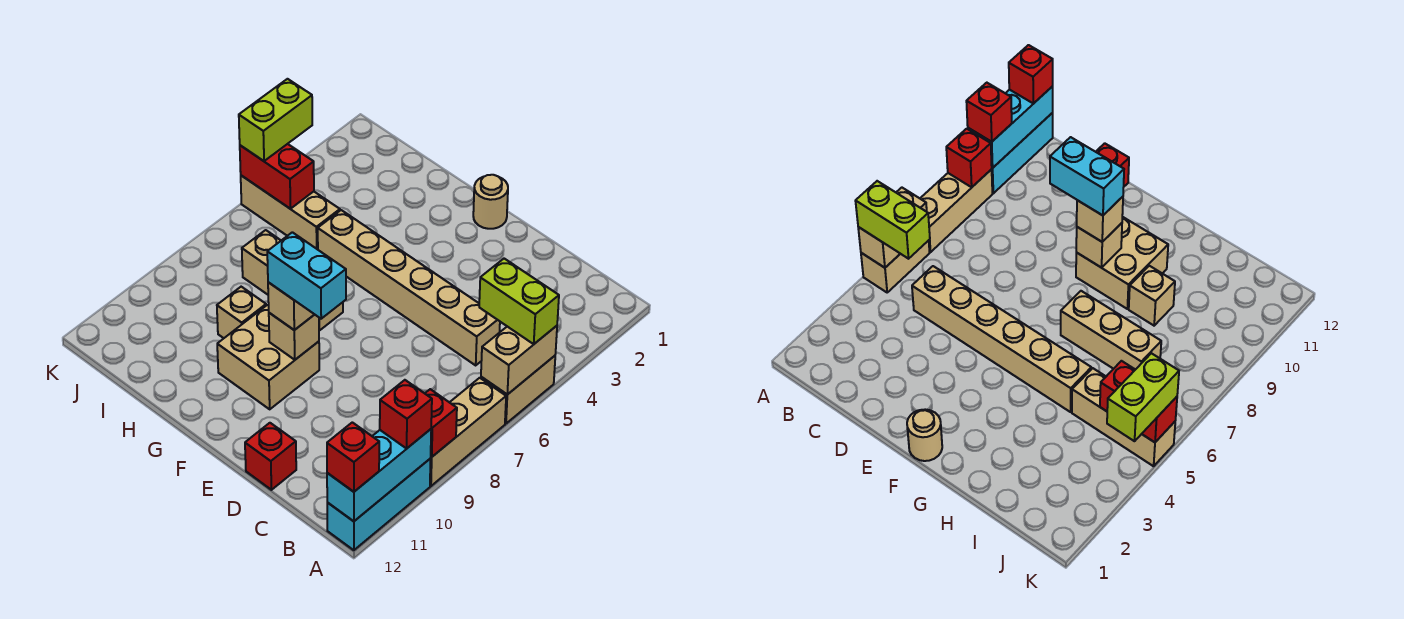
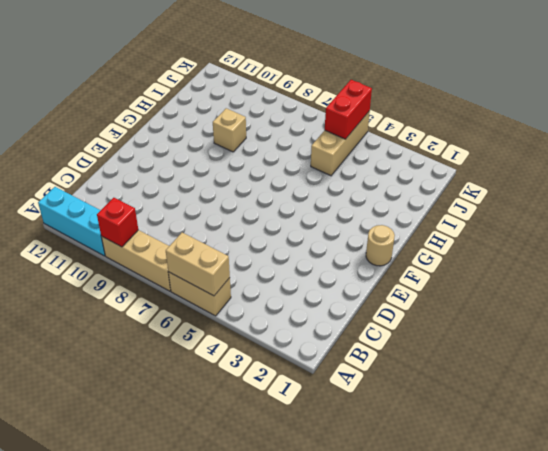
none -> tan 1x6 brick [318,210,500,365]
none -> red 1x1 brick [245,423,296,490]
none -> tan 2x2 brick [217,305,319,409]

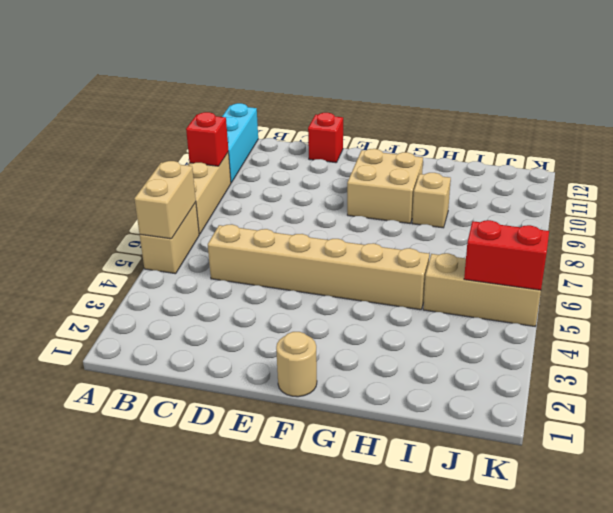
none -> tan 1x3 brick [242,230,343,330]
none -> cyan 1x3 brick [327,429,431,521]
none -> tan 1x1 brick [269,313,319,360]

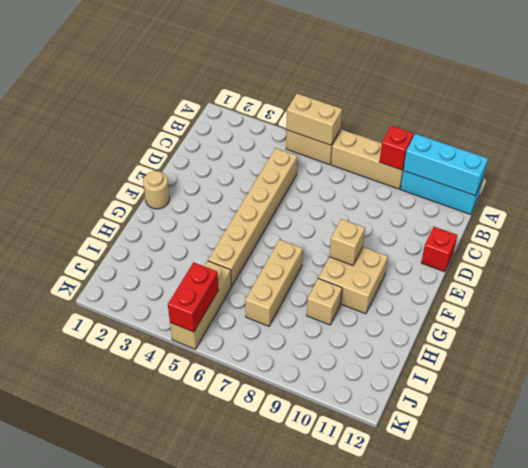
none -> lime 1x2 brick [479,259,559,344]
none -> red 1x1 brick [380,380,432,448]
none -> red 1x1 brick [327,422,379,492]

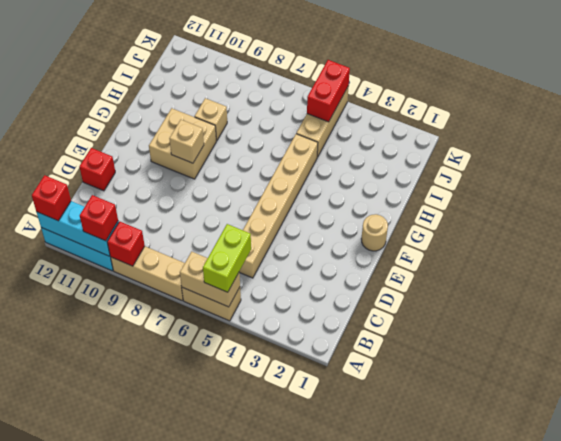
none -> tan 1x3 brick [242,230,343,330]
none -> tan 1x1 brick [268,282,314,330]
none -> lime 1x2 brick [239,79,312,161]

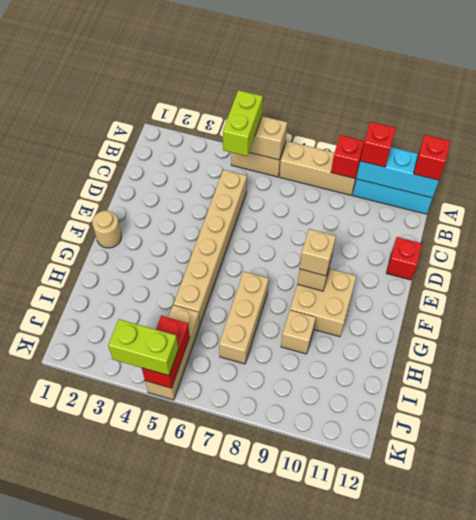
none -> cyan 1x2 brick [267,232,346,319]

